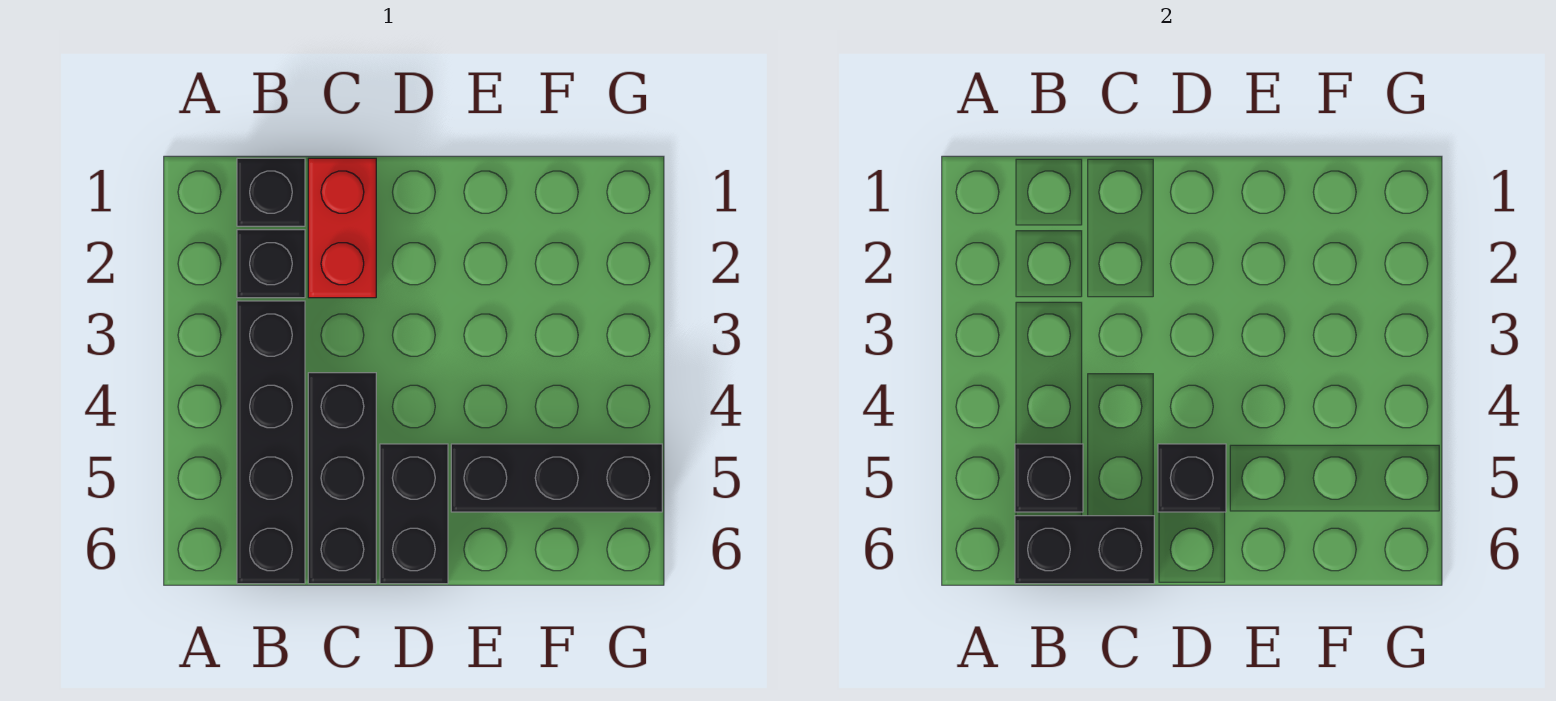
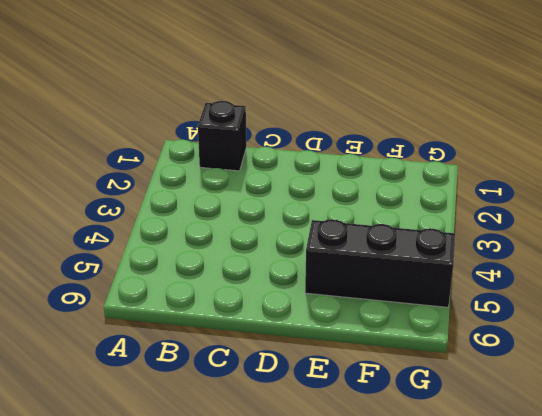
none -> black 1x1 brick [237,230,305,298]
none -> black 1x4 brick [237,301,305,584]

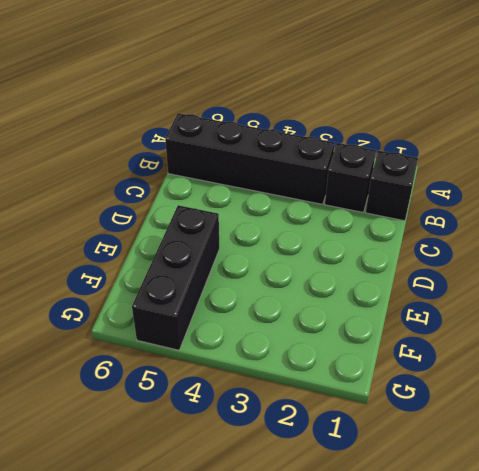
none -> red 1x2 brick [308,158,376,298]
none -> black 1x3 brick [308,373,376,584]

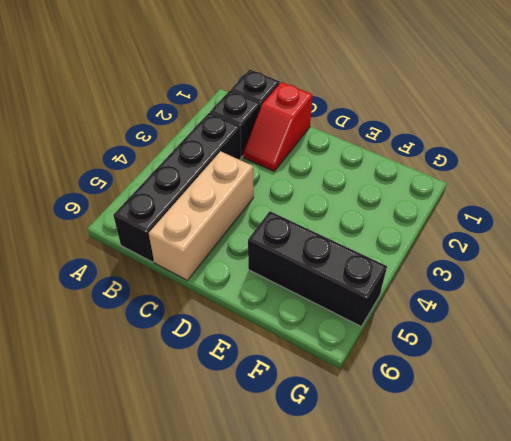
red 1x2 slope [243,82,313,171] -> red 1x2 brick [308,158,376,298]
tan 1x3 brick [149,151,254,280] -> black 1x3 brick [308,373,376,584]
none -> black 1x2 brick [380,444,448,584]
none -> black 1x1 brick [1015,444,1083,512]

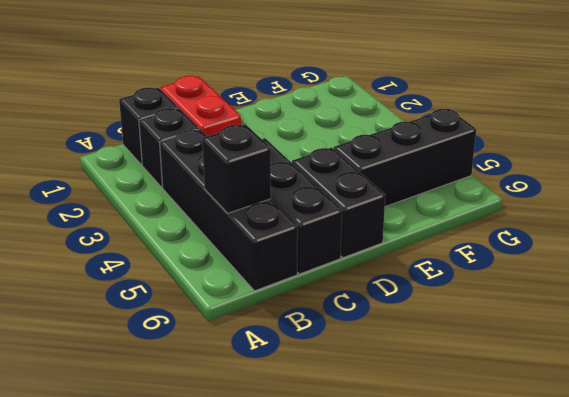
none -> black 1x2 brick [1015,516,1154,584]
none -> black 1x1 brick [1158,444,1226,512]

